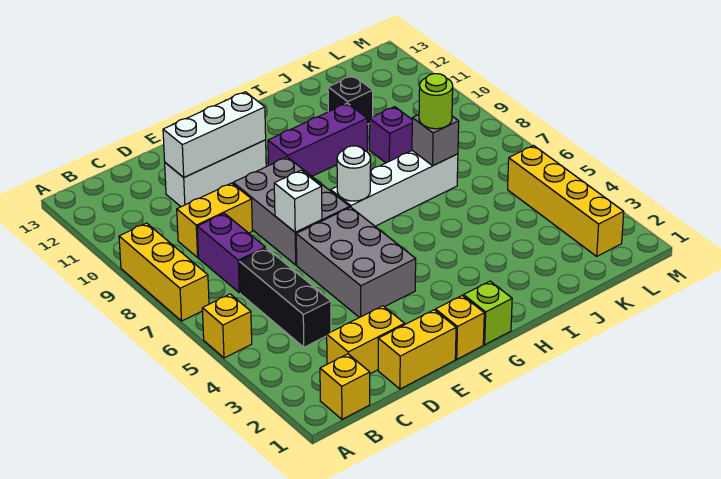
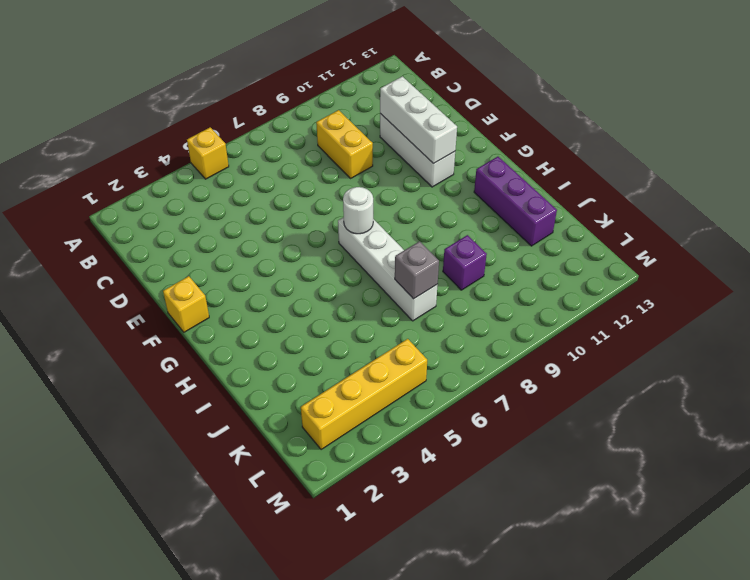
purple 1x3 brick [474,157,557,246] -> purple 1x3 brick moved to [268,103,367,176]
none -> yellow 1x3 brick [119,223,209,321]
none -> yellow 1x1 brick [320,354,370,419]
none -> yellow 1x2 brick [327,306,405,374]

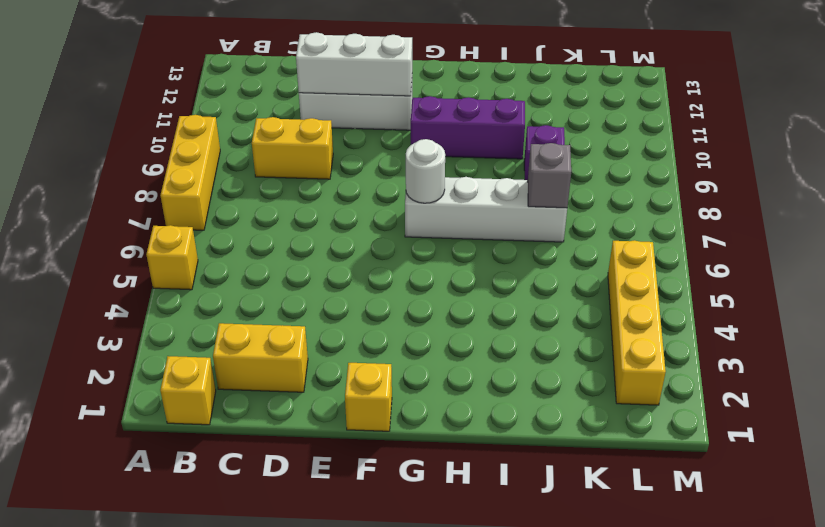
none -> black 1x3 brick [239,248,331,347]
none -> purple 1x2 brick [197,213,266,293]
none -> yellow 1x2 brick [378,310,456,389]

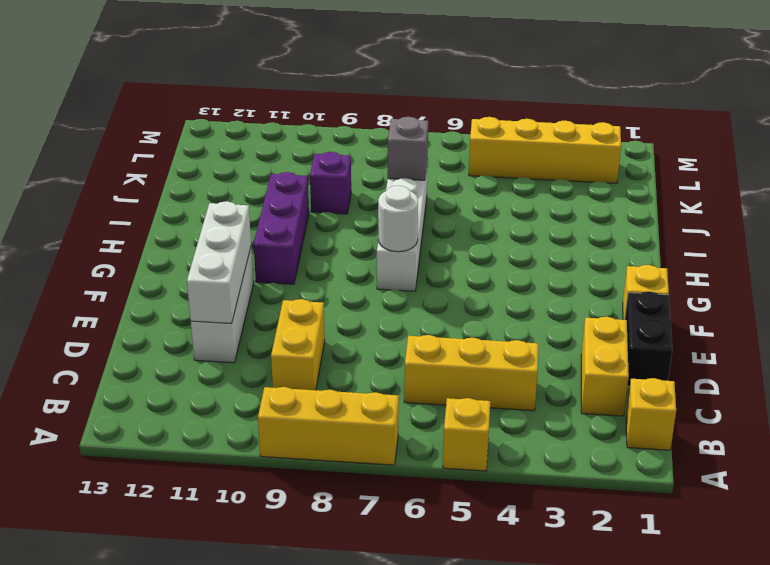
yellow 1x3 brick [404,335,538,411] -> black 1x3 brick [239,248,331,347]
black 1x2 brick [625,291,672,387] -> yellow 1x2 brick [378,310,456,389]
none -> purple 1x2 brick [197,213,266,293]
none -> grey 2x3 brick [296,207,416,318]
none -> grey 2x3 brick [233,157,350,265]

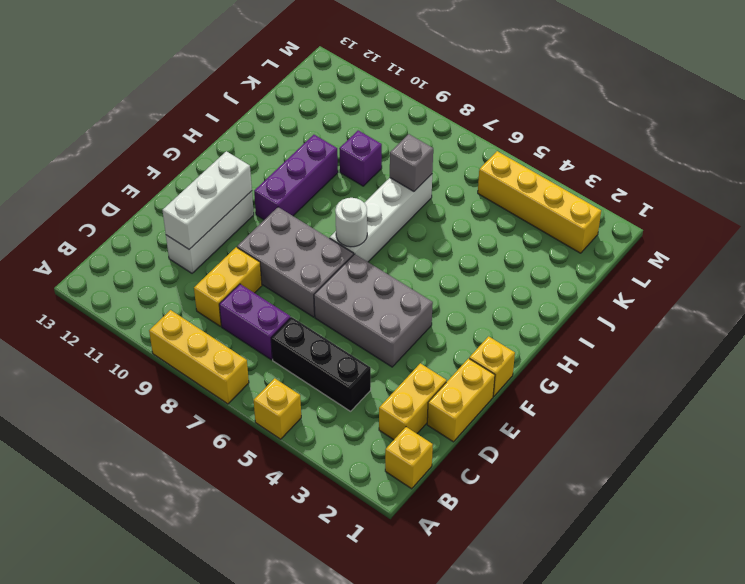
none -> lime 1x1 brick [464,281,512,345]
none -> black 1x1 brick [328,76,373,124]
none -> white 1x1 brick [274,170,322,232]

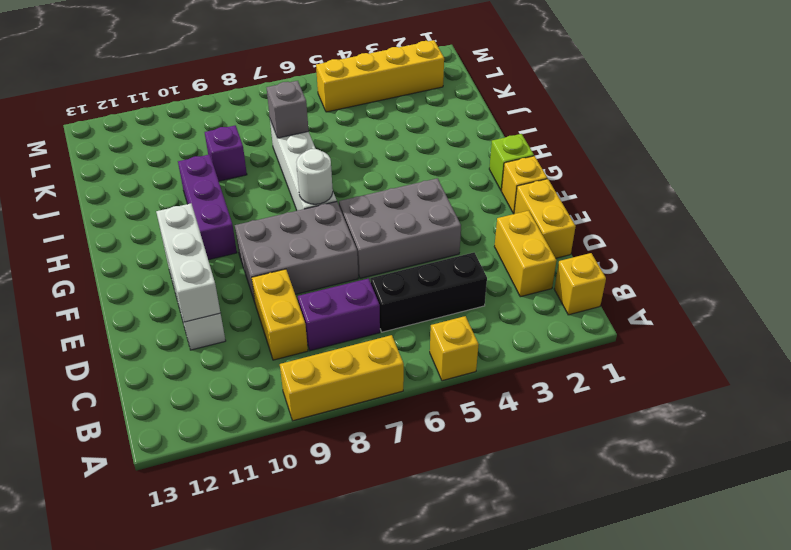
none -> black 1x1 brick [328,76,373,124]
none -> white 1x1 brick [274,170,322,232]
none -> lime 1x1 round brick [419,74,453,129]

